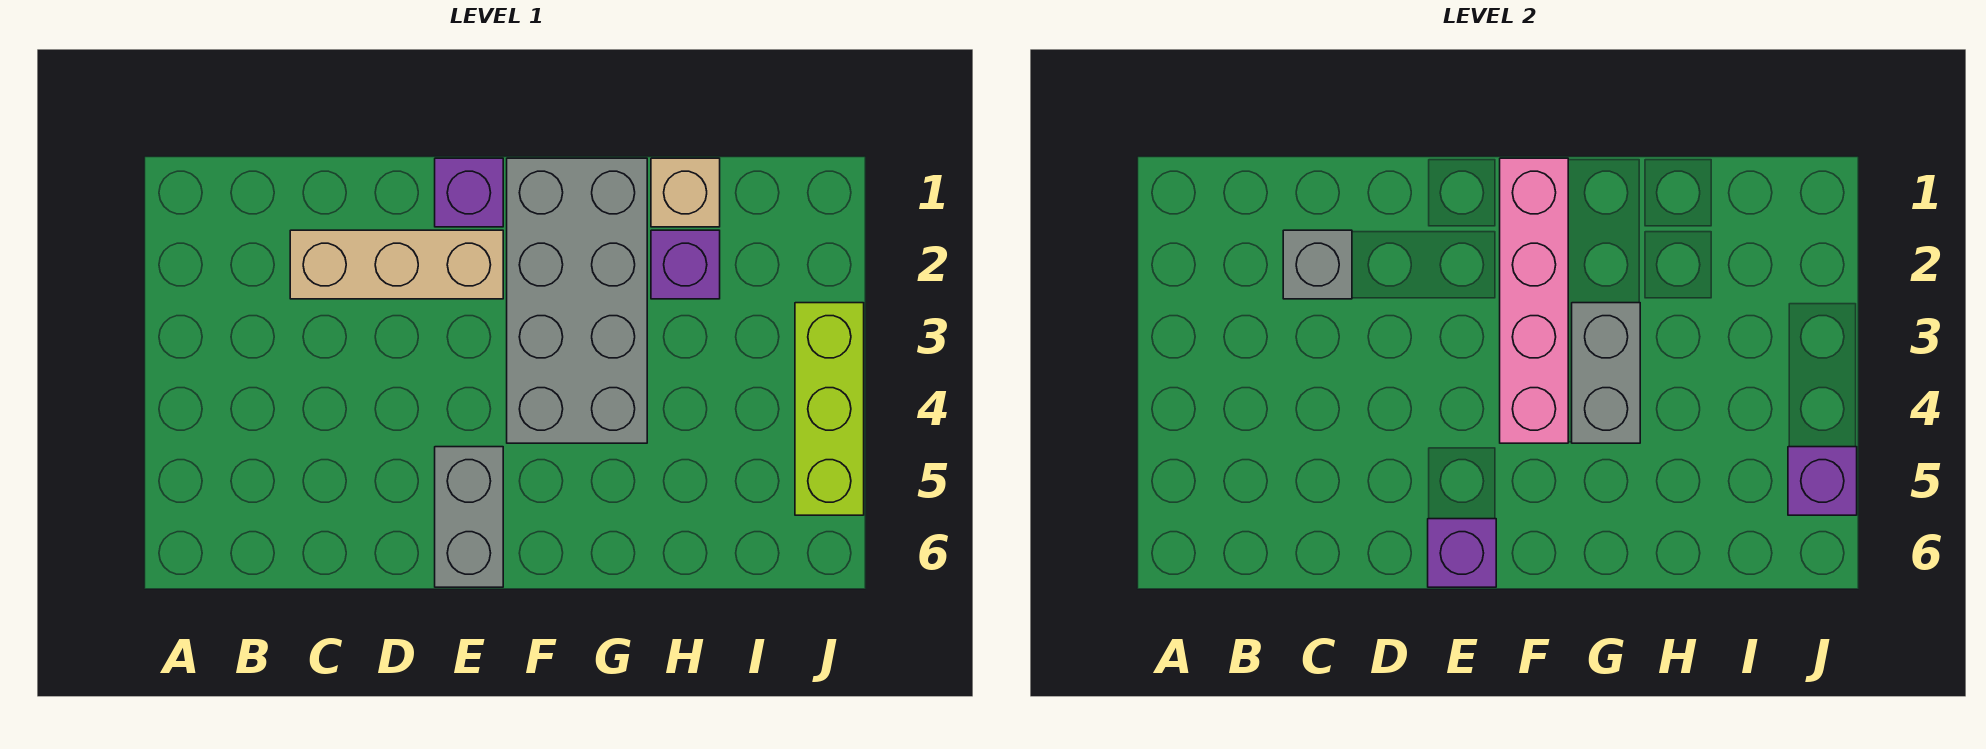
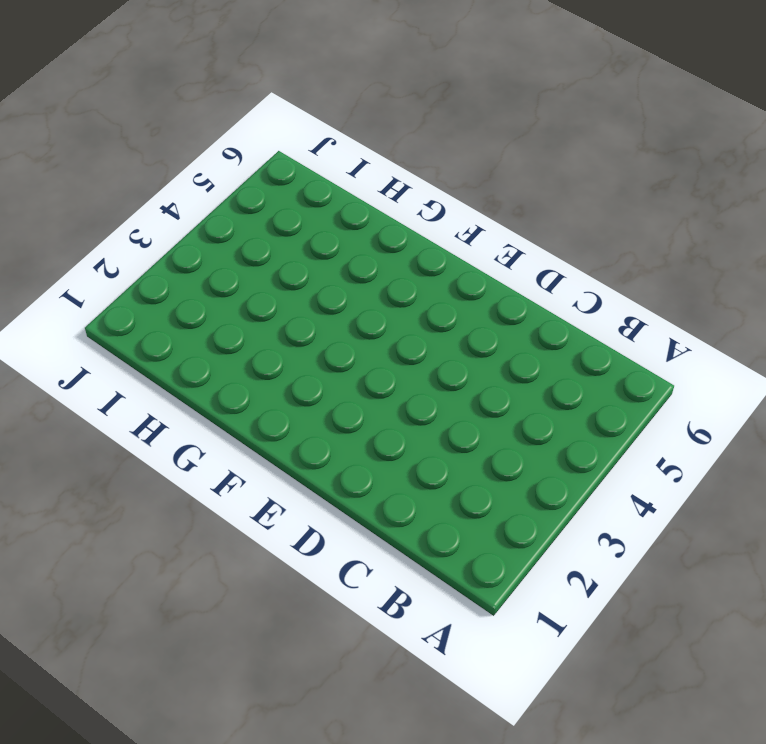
none -> tan 1x3 brick [290,230,503,299]
none -> purple 1x1 brick [435,158,503,227]
none -> grey 1x2 brick [435,447,503,587]

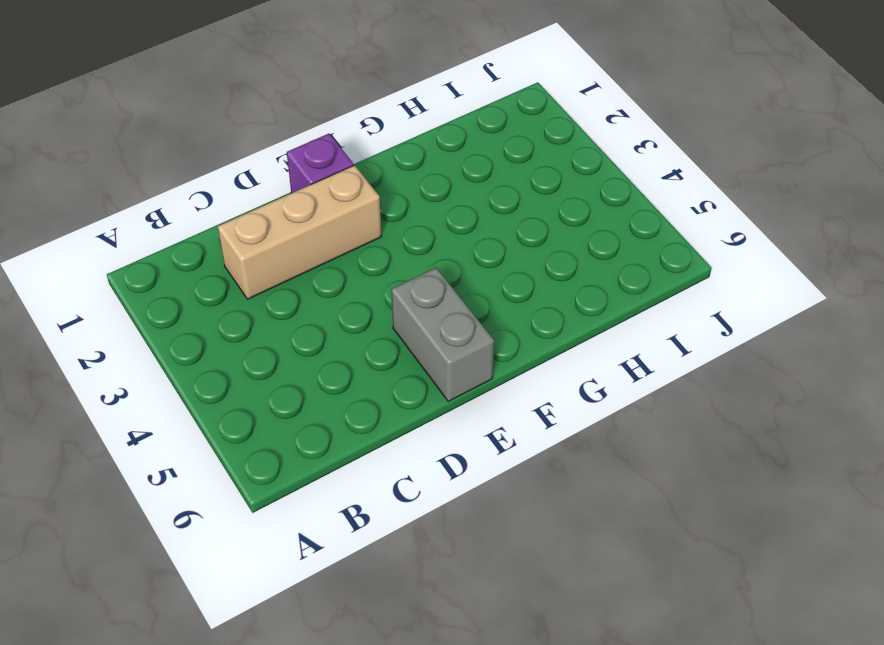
none -> grey 2x4 brick [507,158,647,443]
none -> tan 1x1 brick [651,158,720,227]
none -> purple 1x1 brick [651,230,720,299]

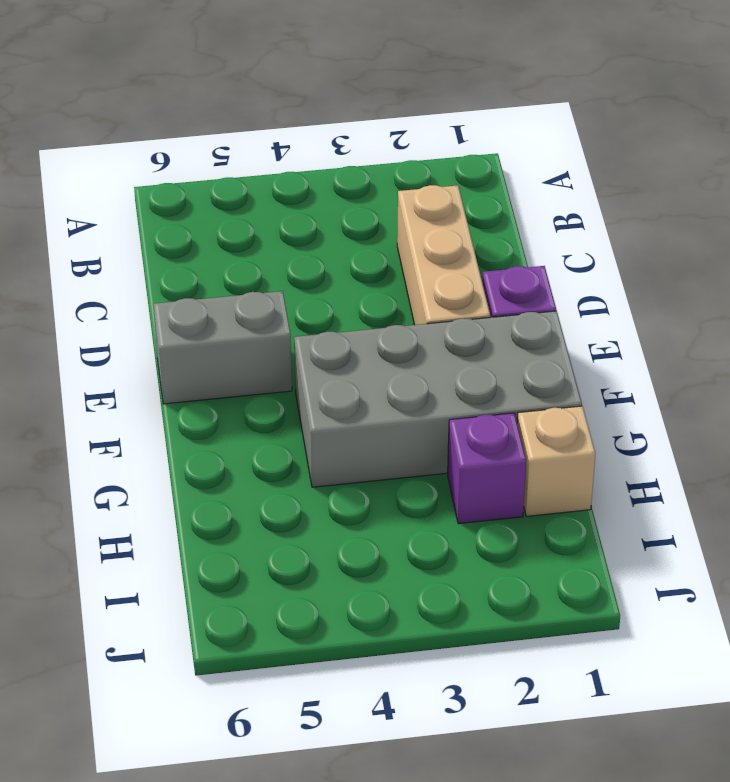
none -> lime 1x3 brick [795,303,864,515]
none -> grey 1x1 brick [1283,230,1352,299]
none -> purple 1x1 brick [1428,519,1496,587]

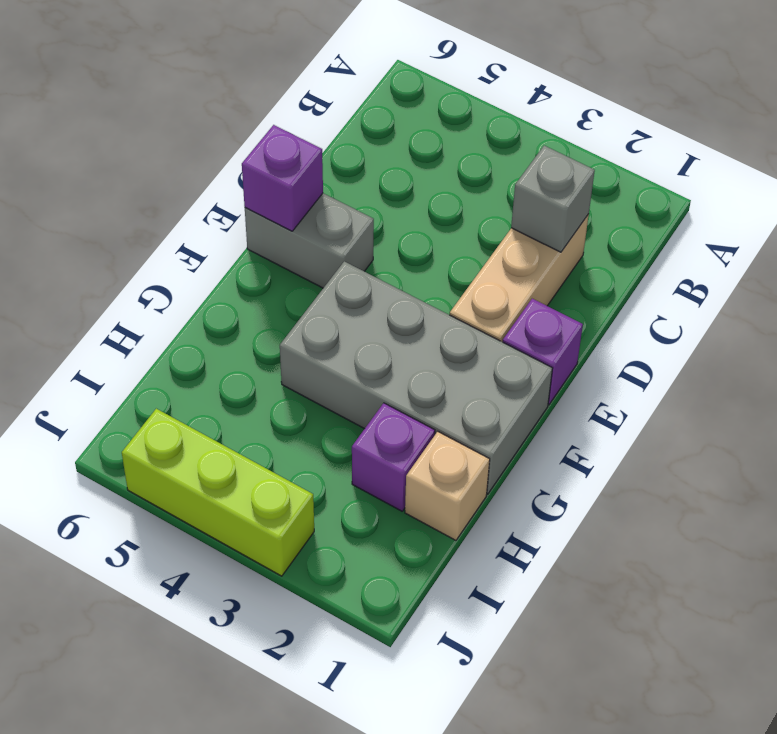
none -> pink 1x4 brick [1500,158,1568,443]
none -> grey 1x2 brick [1572,303,1640,443]
none -> purple 1x1 brick [1788,447,1857,515]

